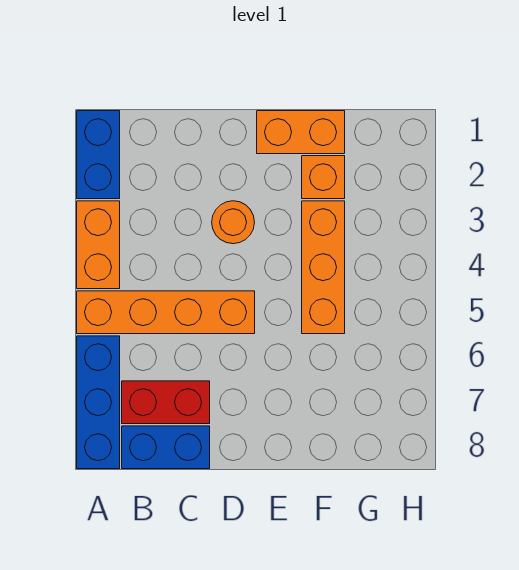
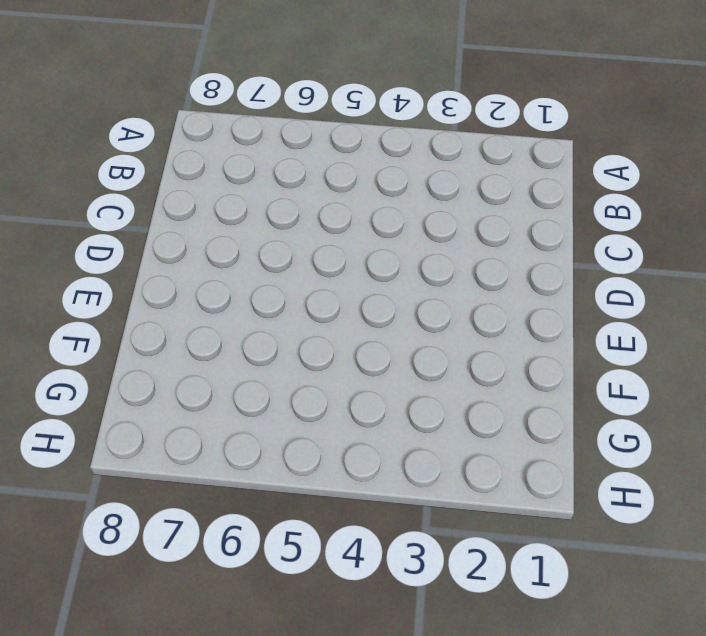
none -> blue 1x2 brick [77,111,120,199]
none -> orange 1x2 brick [77,201,120,289]

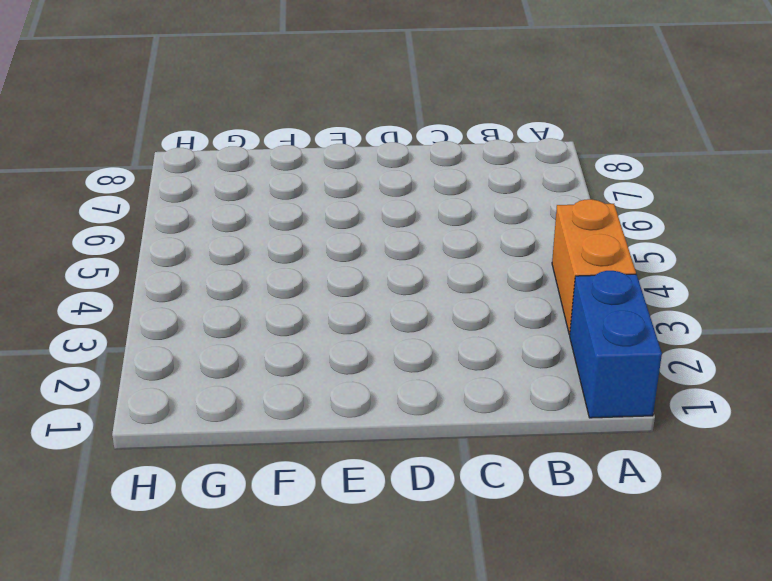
none -> orange 1x4 brick [77,291,255,334]
none -> blue 1x3 brick [77,336,120,469]

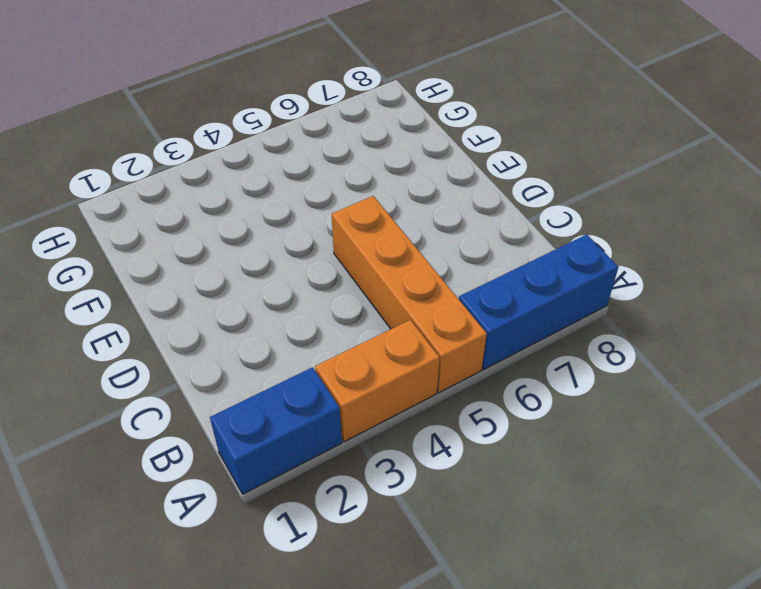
none -> red 1x2 brick [122,381,210,424]
none -> blue 1x2 brick [122,426,210,469]

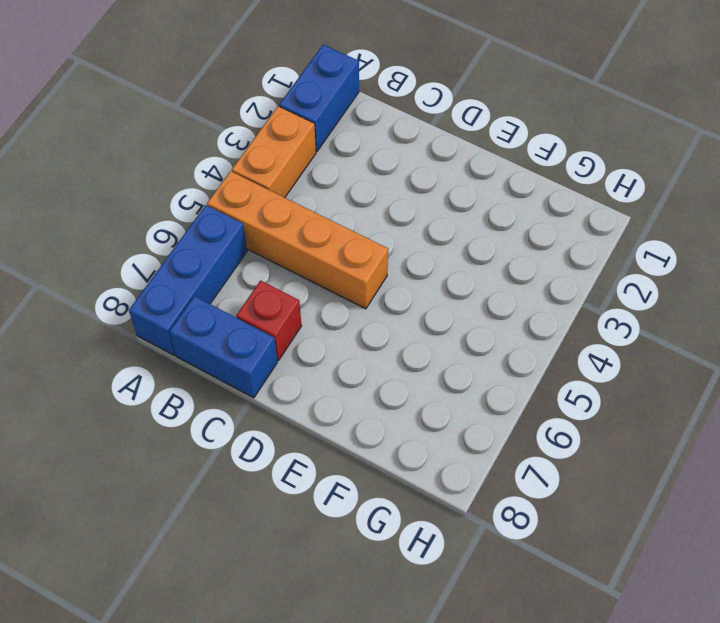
red 1x1 brick [236,281,302,360] -> red 1x2 brick [122,381,210,424]
none -> orange 1x1 round brick [212,201,255,244]
none -> orange 1x2 brick [257,111,345,154]

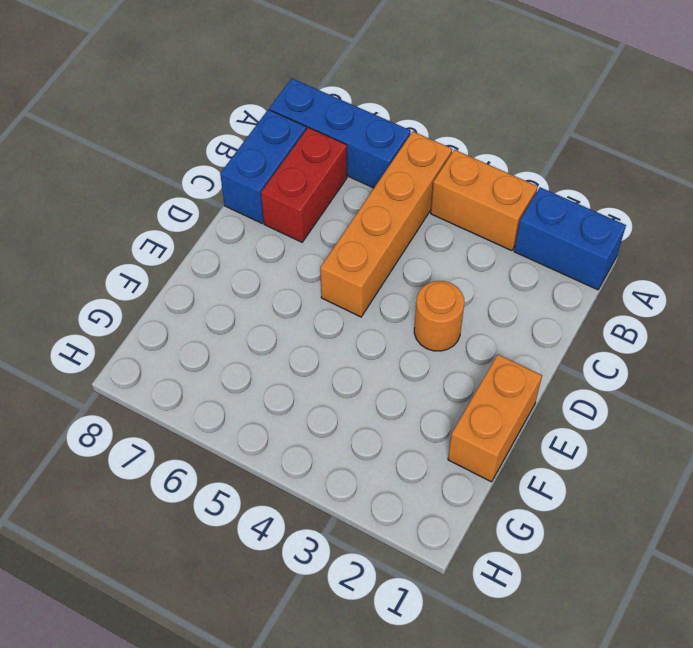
none -> orange 1x1 brick [302,156,345,199]
none -> orange 1x3 brick [302,201,345,334]

